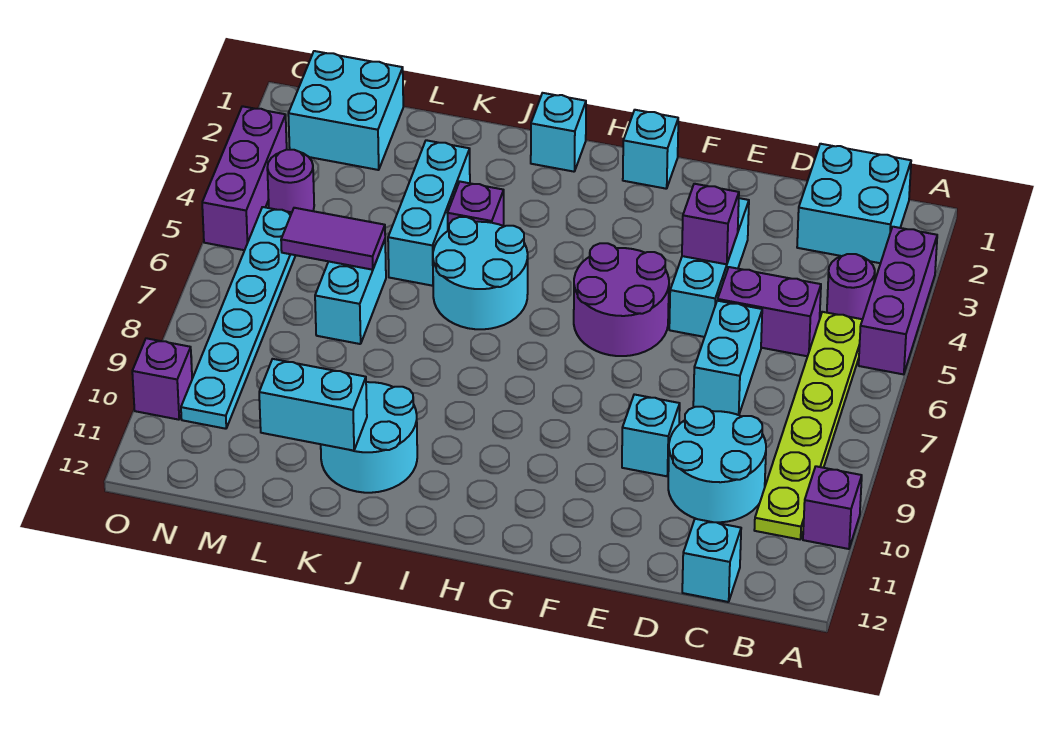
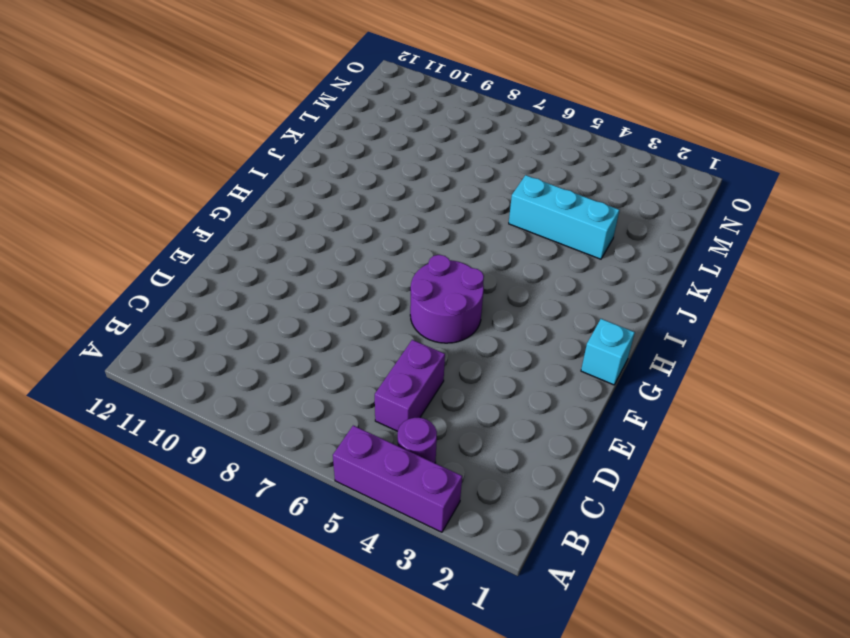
none -> purple 1x1 brick [803,466,862,549]
none -> cyan 2x2 brick [797,144,911,263]
none -> lime 1x6 plate [754,312,862,539]

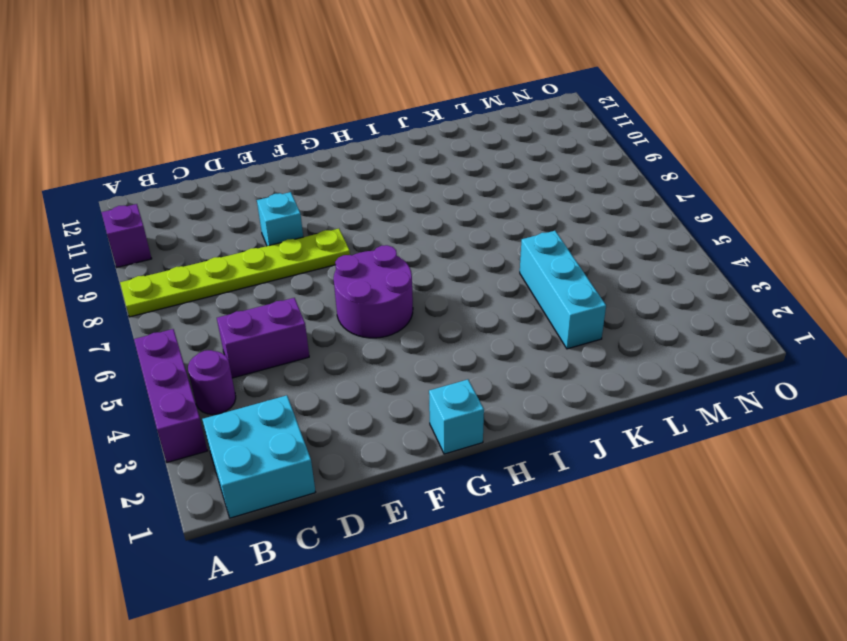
lime 1x6 plate [120,229,350,317] -> lime 1x6 plate turned to [754,312,862,539]
none -> cyan 2x2 round brick [668,407,766,522]
none -> cyan 1x1 brick [682,519,741,602]
none -> cyan 1x2 brick [693,301,762,415]

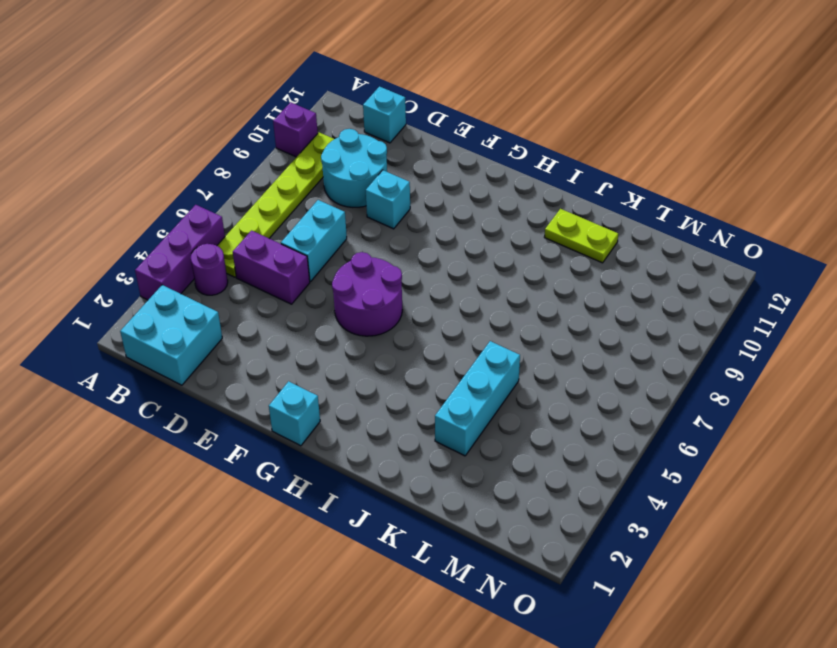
lime 1x2 plate [544,209,618,263] -> cyan 2x2 round brick [321,382,417,493]
none -> cyan 1x3 brick [669,198,749,337]
none -> cyan 1x1 brick [531,93,586,172]
none -> cyan 2x2 round brick [433,217,528,329]

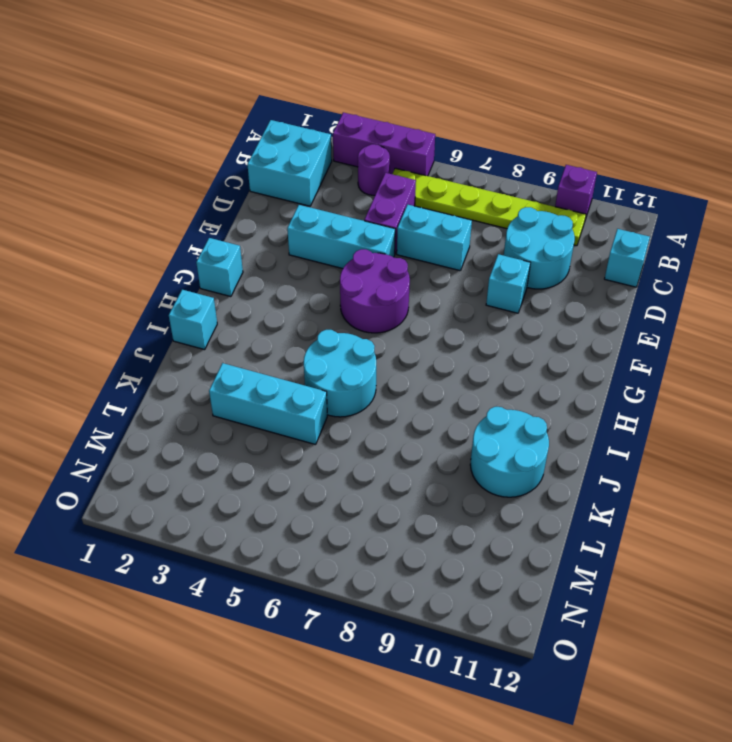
none -> purple 1x1 brick [447,182,504,231]
none -> cyan 1x2 brick [315,240,386,344]
none -> cyan 2x2 brick [288,51,403,170]

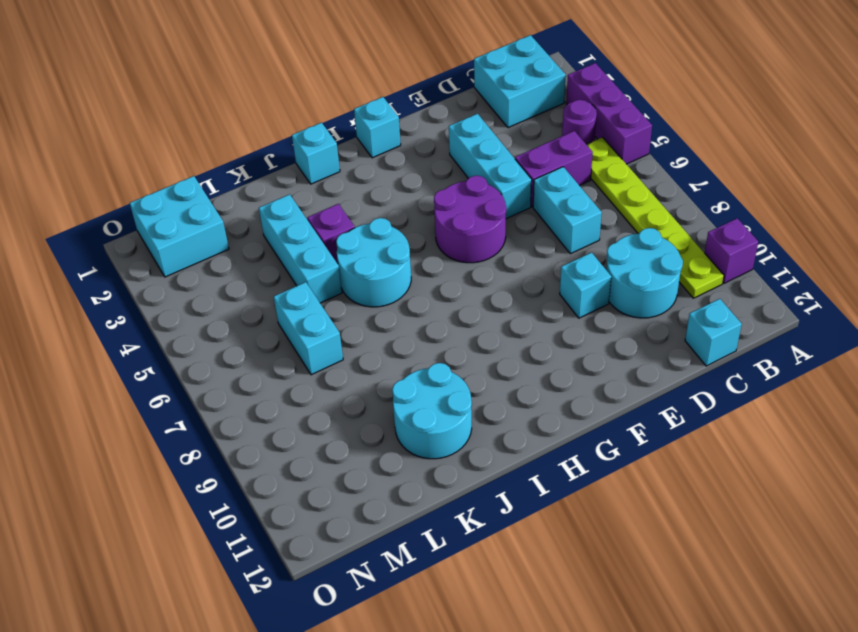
none -> purple 1x1 round brick [267,150,314,212]
none -> cyan 1x6 plate [181,207,296,429]
none -> purple 1x3 brick [202,106,287,250]

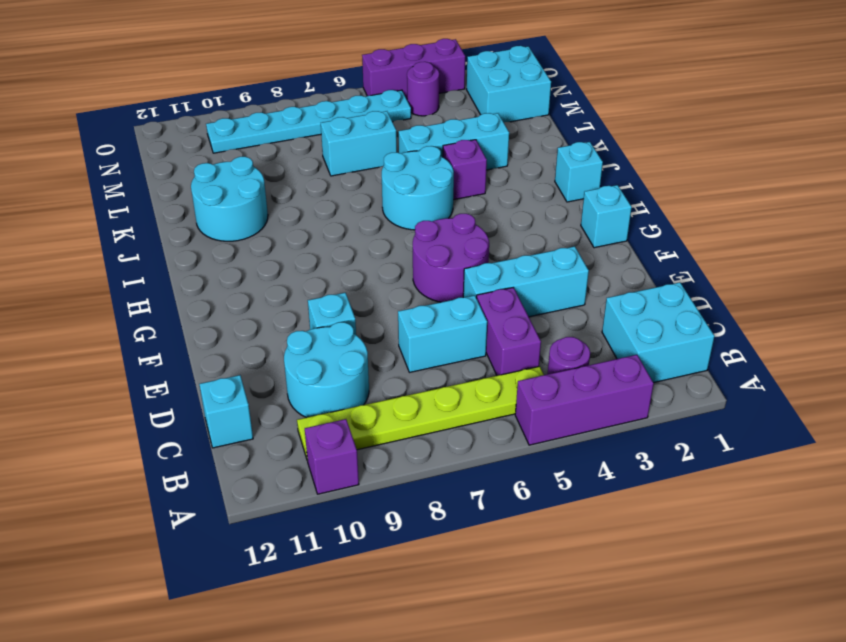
none -> purple 1x1 brick [132,338,192,420]
none -> purple 1x1 brick [682,184,739,264]
none -> cyan 1x2 brick [259,359,367,451]

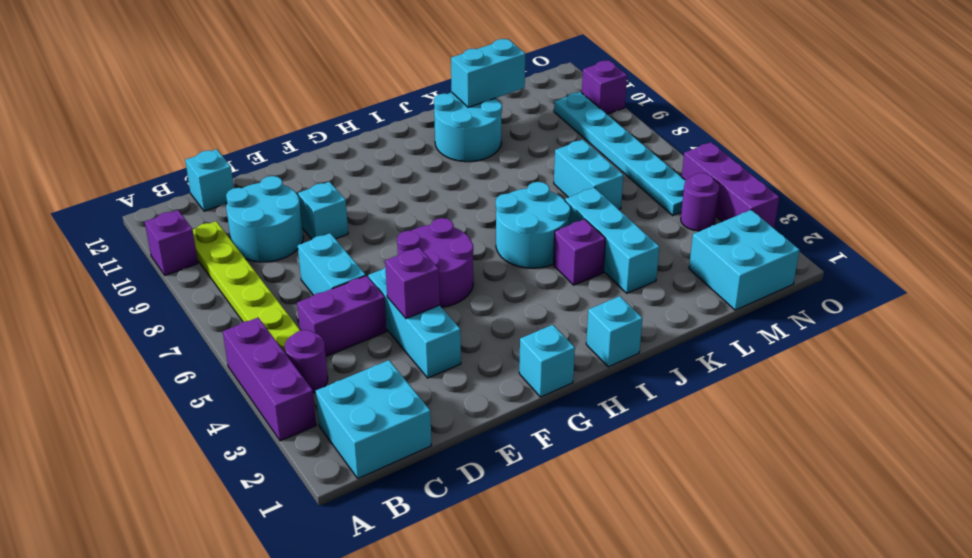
none -> purple 1x2 tile [281,208,385,270]

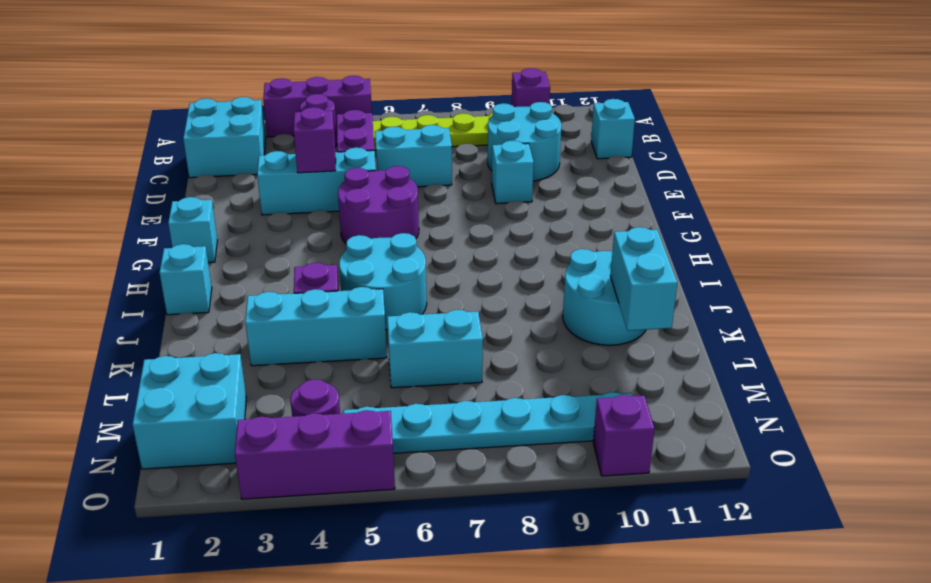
none -> purple 1x2 tile [281,208,385,270]

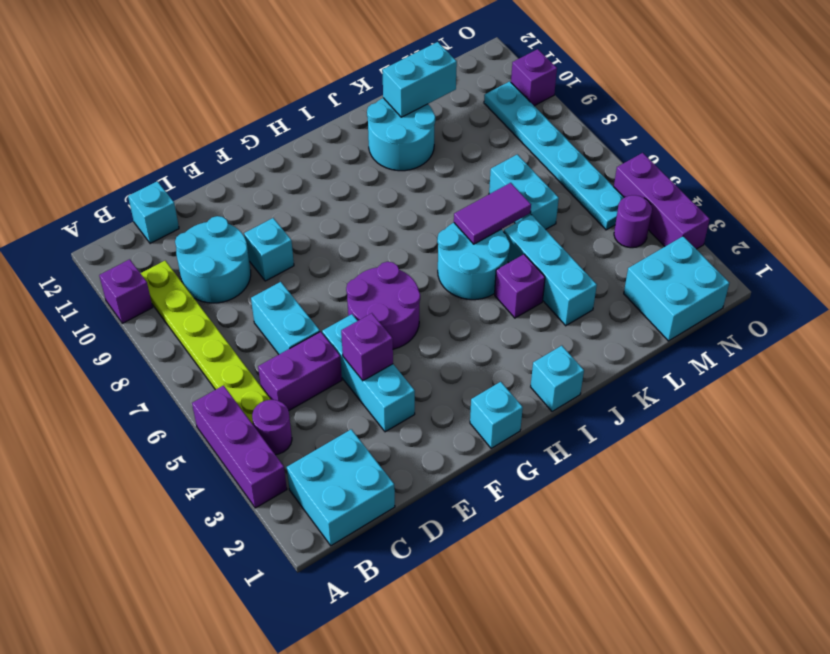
purple 1x2 tile [454,183,531,244] -> purple 1x2 tile moved to [281,208,385,270]

